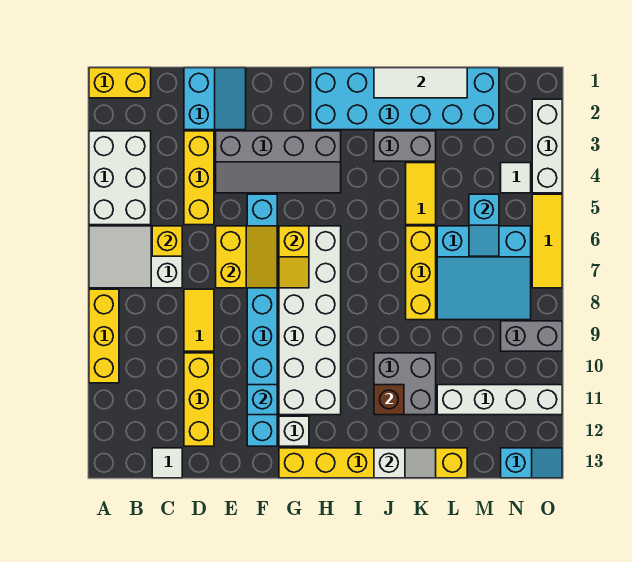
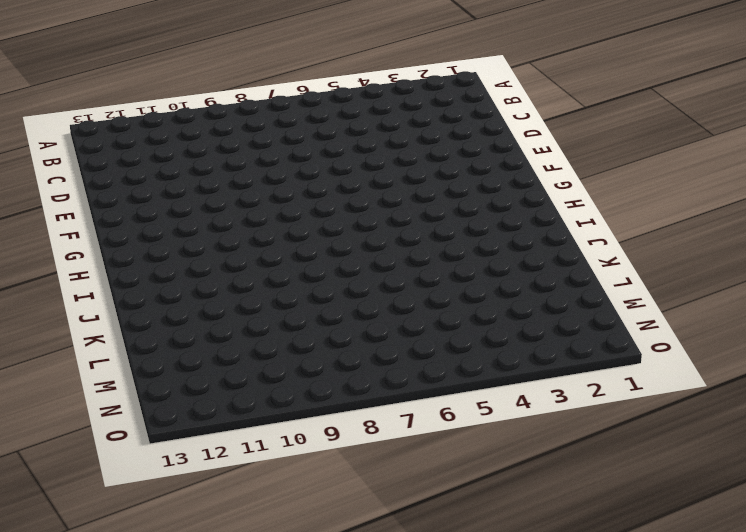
none -> yellow 1x2 brick [89,68,151,98]
none -> white 2x3 brick [89,131,151,225]
none -> white 2x3 slope [89,226,182,288]
none -> yellow 1x3 brick [89,289,119,383]

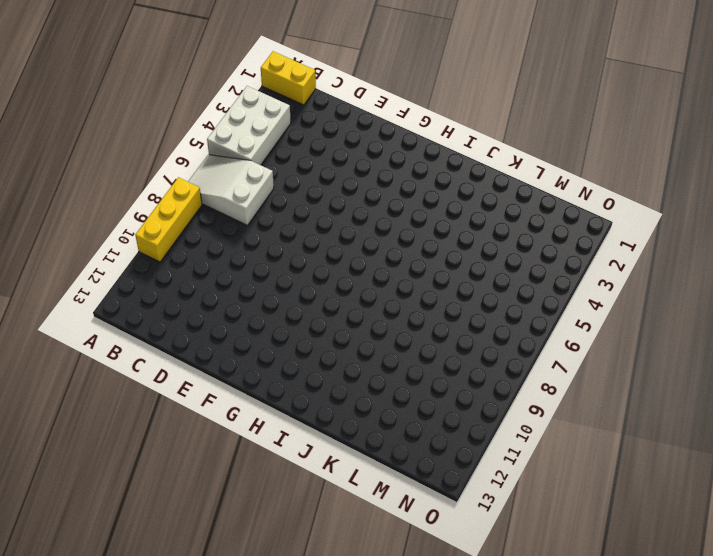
none -> white 1x1 tile [152,448,182,478]
none -> cyan 2x2 slope [184,68,246,130]
none -> yellow 1x3 brick [184,131,214,225]
none -> yellow 1x2 tile [184,289,214,351]

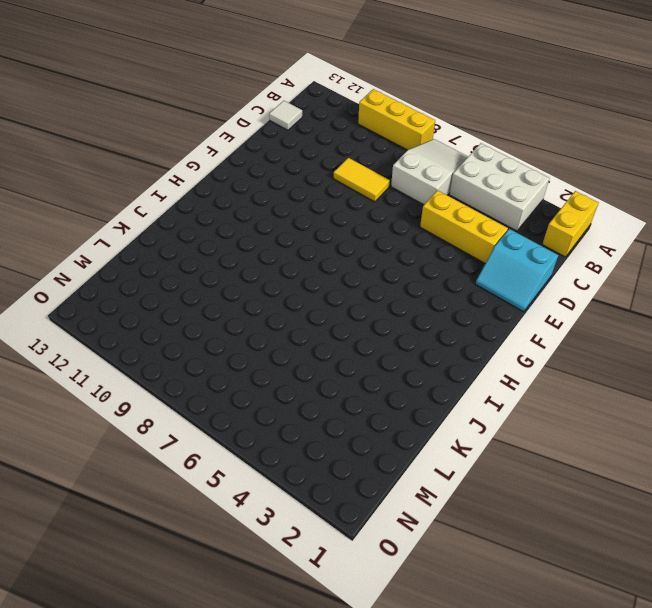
none -> yellow 1x3 brick [184,353,214,446]
none -> grey 2x4 slope [216,131,341,193]
none -> cyan 1x8 brick [247,194,277,446]
none -> white 2x6 brick [279,226,341,415]

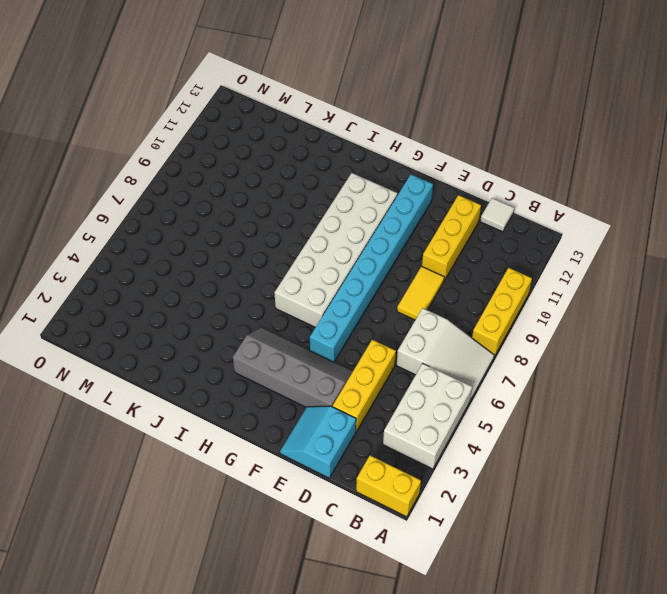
none -> white 1x1 brick [279,416,309,446]
none -> yellow 1x6 brick [279,448,467,478]
none -> cyan 2x6 brick [311,68,499,130]
none -> grey 1x2 brick [374,131,436,161]

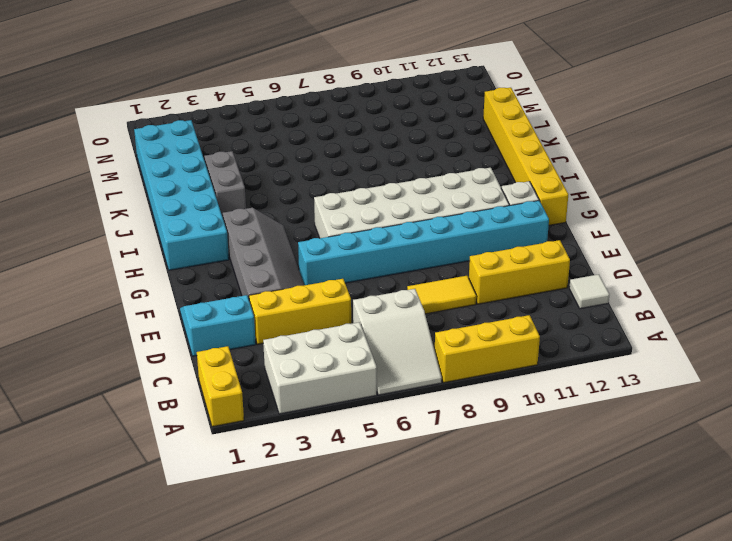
none -> grey 2x2 brick [374,353,436,415]
none -> yellow 1x2 tile [406,163,436,225]
none -> yellow 1x3 brick [406,226,436,320]
none -> cyan 3x3 slope [437,226,531,320]

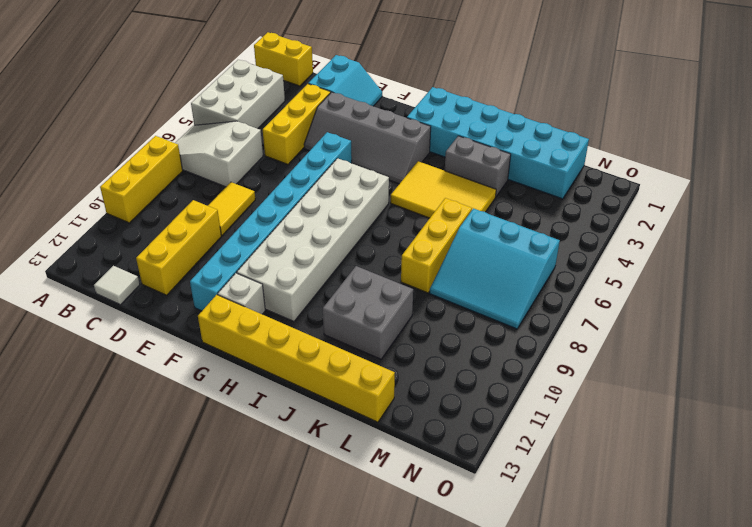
yellow 2x3 tile [391,161,496,218] -> yellow 1x2 tile [406,163,436,225]
none -> white 1x4 brick [437,385,562,415]
none -> white 1x1 tile [501,163,531,193]
none -> grey 1x2 brick [501,321,562,351]
none -> cyan 1x2 slope [501,448,562,478]

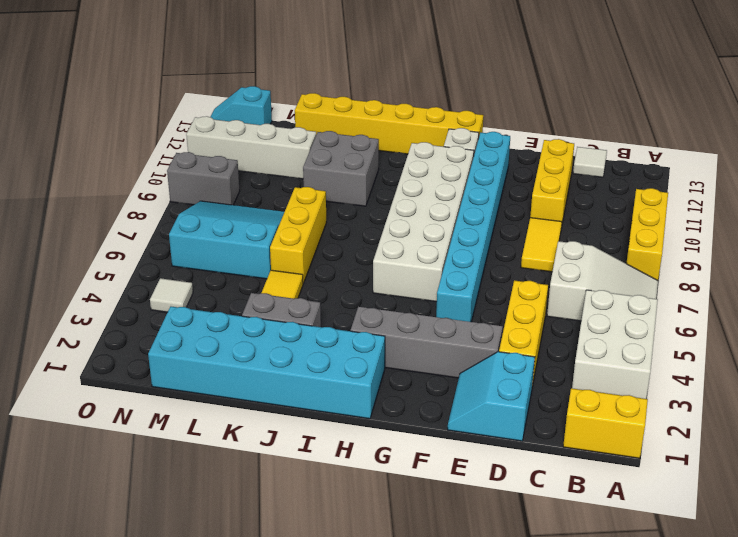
none -> white 1x3 brick [532,99,562,193]
none -> yellow 1x3 tile [532,194,562,288]
none -> yellow 1x1 brick [152,226,182,256]
none -> yellow 2x2 slope [216,226,277,288]

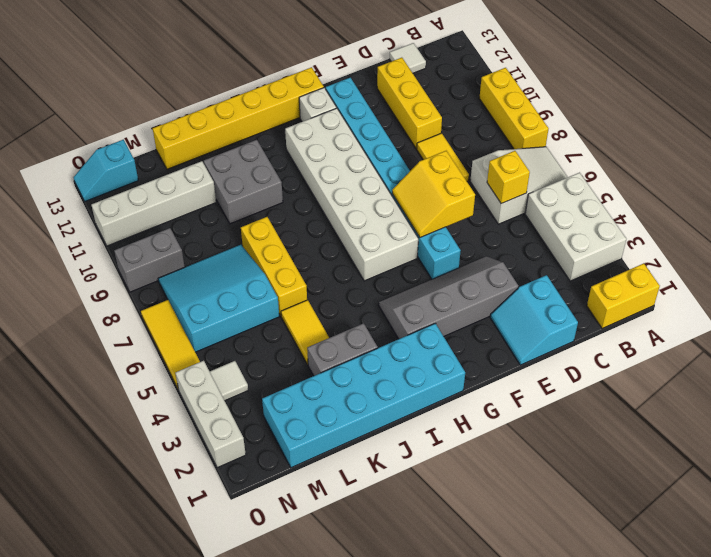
none -> yellow 1x3 brick [184,131,214,225]
none -> cyan 1x1 brick [247,385,277,415]
none -> yellow 1x2 slope [279,226,309,288]
none -> white 1x3 tile [374,68,467,98]

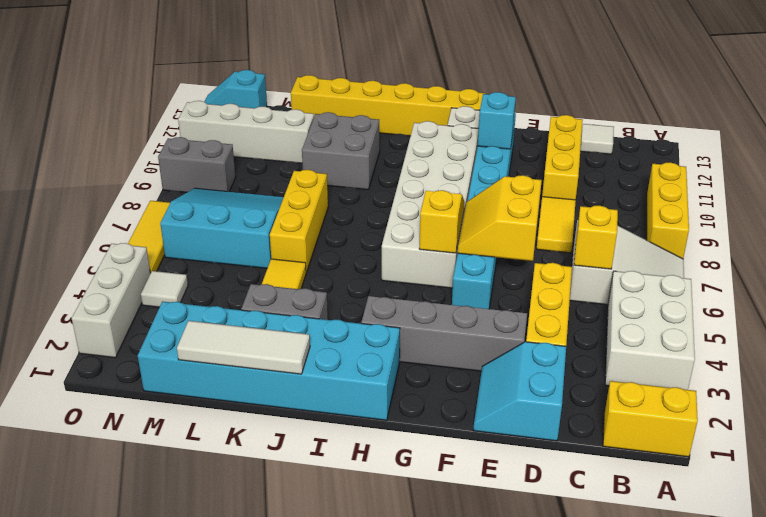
none -> brown 1x1 brick [374,385,404,415]
none -> white 1x2 slope [374,448,436,478]
none -> cyan 1x2 slope [469,194,499,256]

